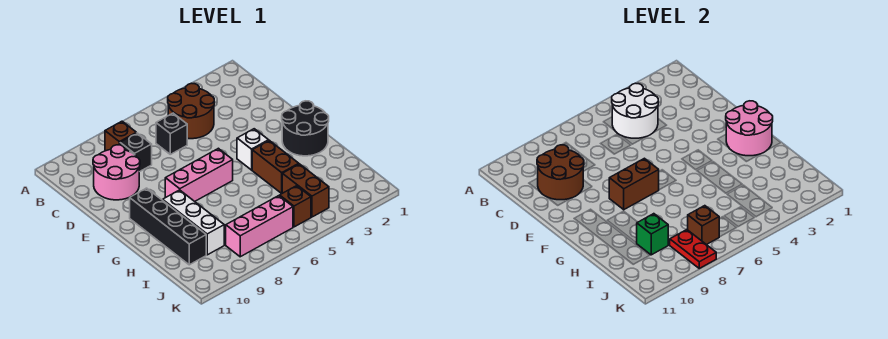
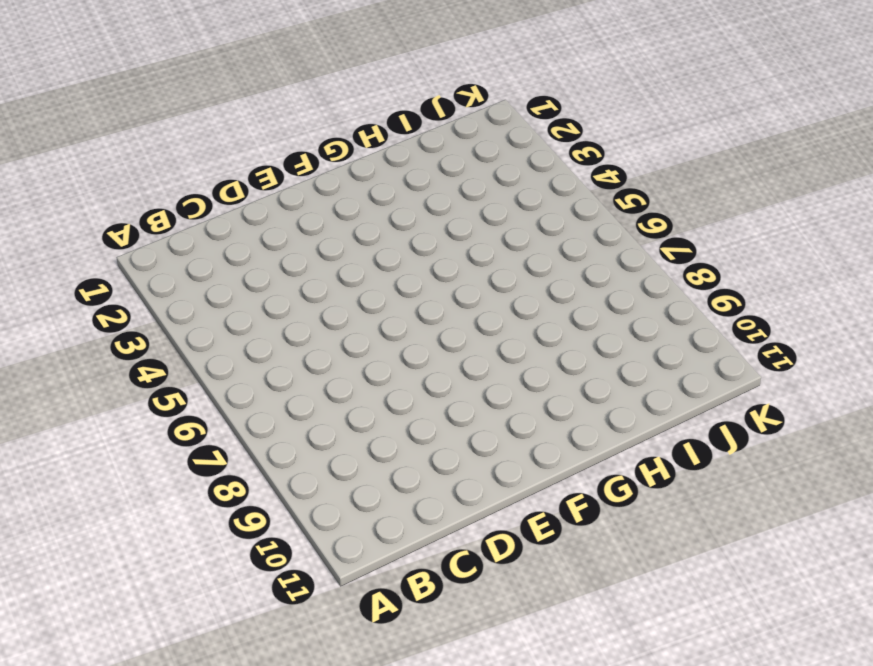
none -> brown 2x2 round brick [168,83,214,139]
none -> brown 1x1 brick [105,121,136,151]
none -> black 1x1 brick [156,113,187,154]

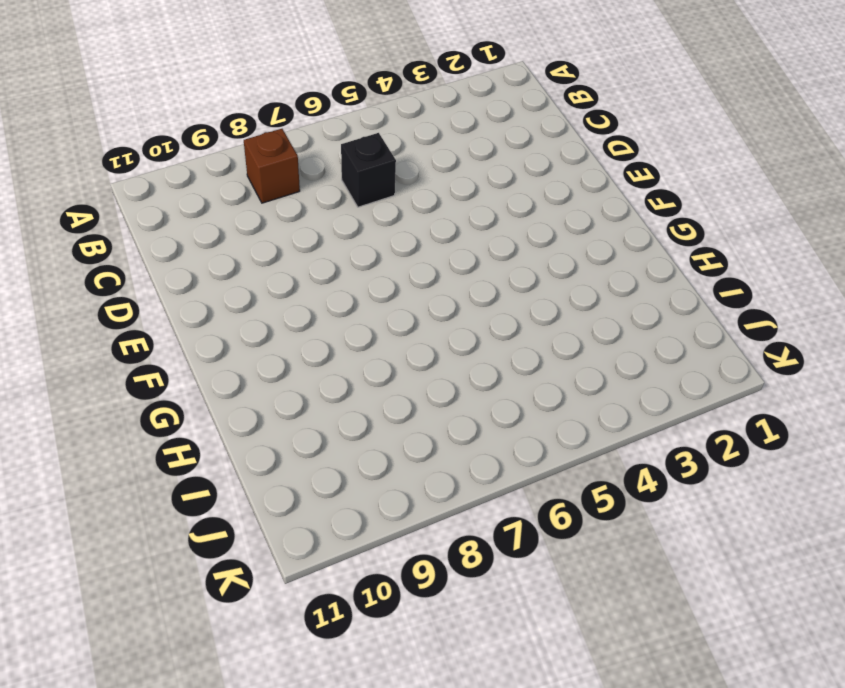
none -> brown 2x2 round brick [168,83,214,139]
none -> black 1x1 brick [120,133,152,172]
none -> pink 2x2 round brick [93,145,140,200]

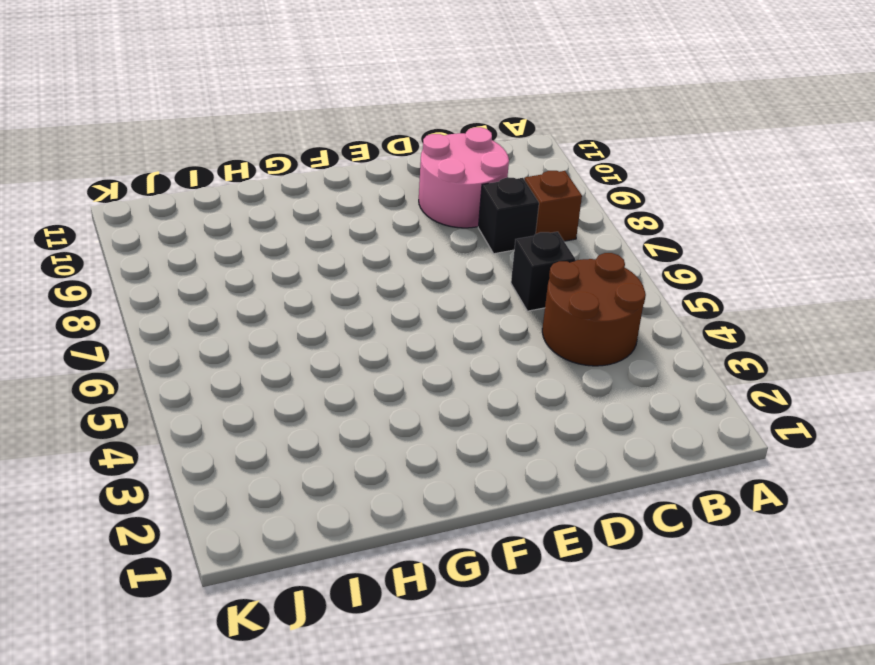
none -> black 2x2 round brick [282,101,329,156]
none -> white 1x1 brick [237,129,269,170]
none -> pink 1x3 brick [165,148,233,201]

